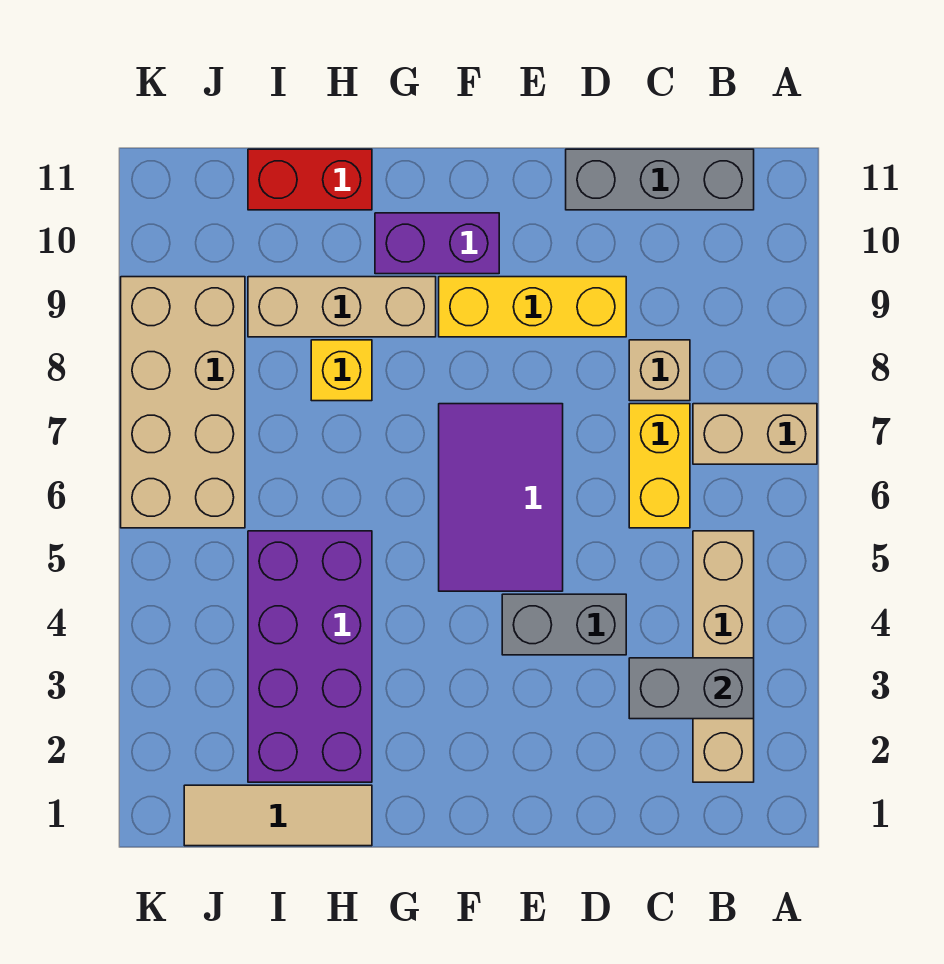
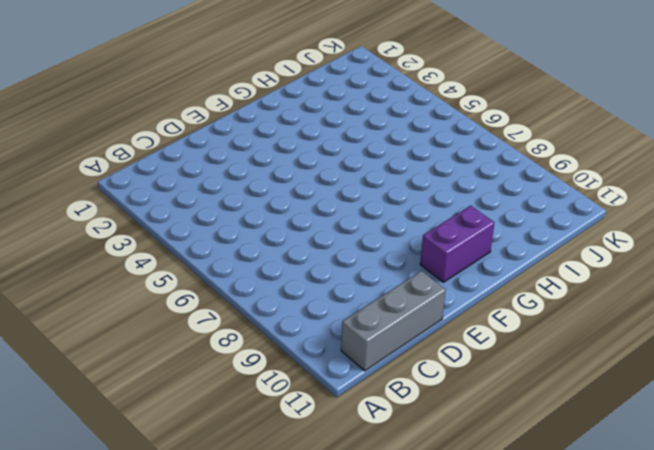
none -> tan 1x2 brick [693,404,817,464]
none -> tan 1x4 brick [693,531,754,782]
none -> yellow 1x2 brick [629,404,690,528]

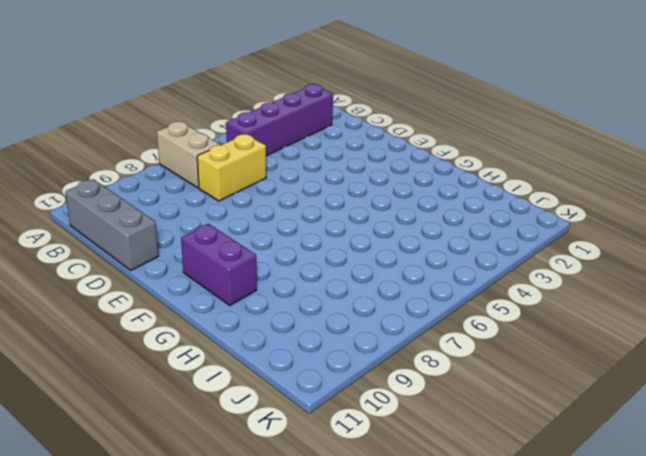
purple 1x4 brick [226,84,333,156] -> tan 1x4 brick [693,531,754,782]
none -> tan 1x1 brick [629,340,690,401]
none -> grey 1x2 brick [502,594,626,655]
none -> yellow 1x3 brick [439,277,626,337]

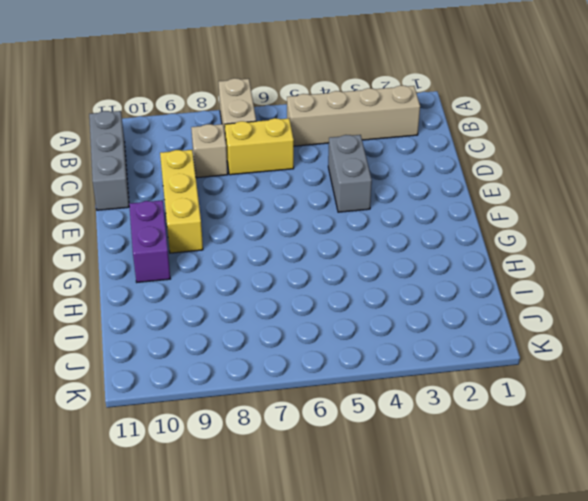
none -> purple 2x3 tile [439,404,563,591]
none -> tan 1x3 brick [248,277,436,337]
none -> tan 1x3 tile [184,785,372,846]

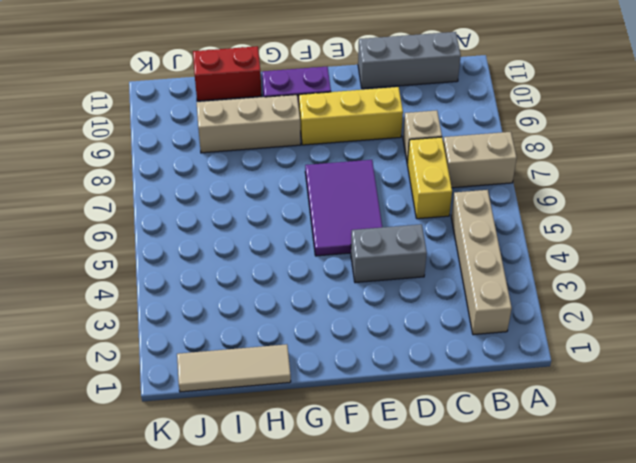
none -> purple 2x4 brick [248,531,372,782]
none -> yellow 1x1 brick [311,340,372,401]
none -> tan 2x4 brick [121,277,245,528]

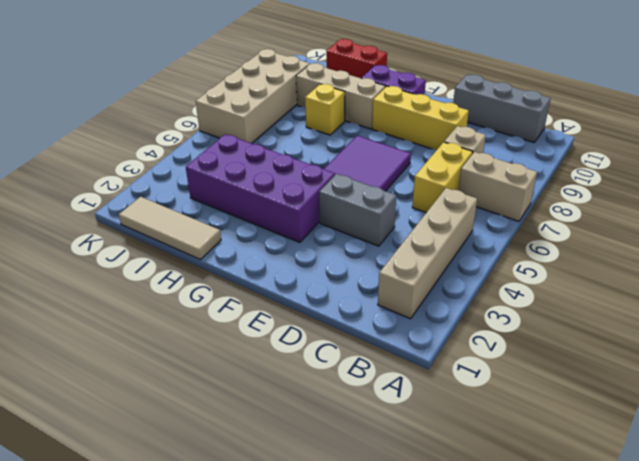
purple 2x4 brick [186,134,335,242] -> purple 2x4 brick turned to [248,531,372,782]
none -> grey 1x2 brick [629,658,754,719]

